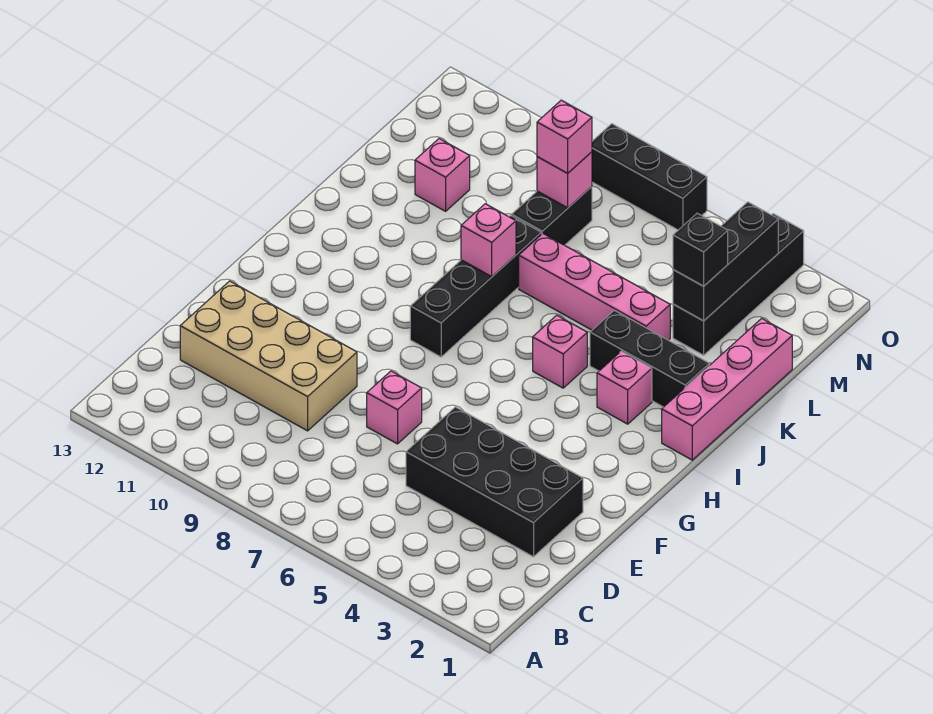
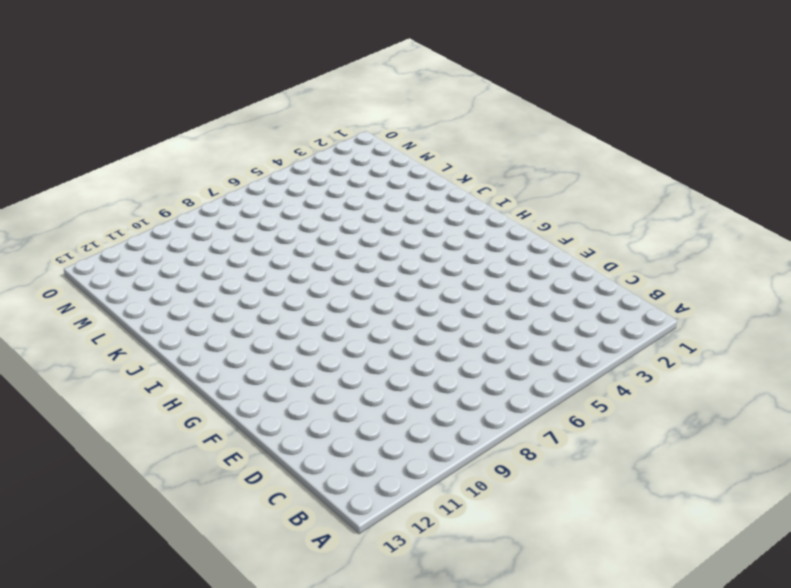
none -> black 2x4 brick [406,407,583,557]
none -> tan 2x4 brick [180,281,357,431]
none -> pink 1x1 brick [367,371,422,444]

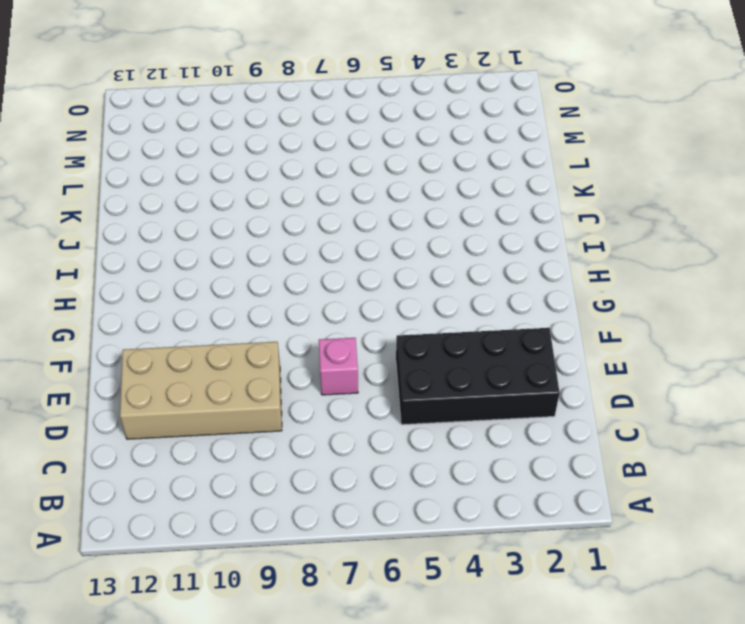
none -> black 1x4 brick [410,215,541,357]
none -> pink 1x4 brick [662,318,792,460]
none -> pink 1x1 brick [597,351,652,424]

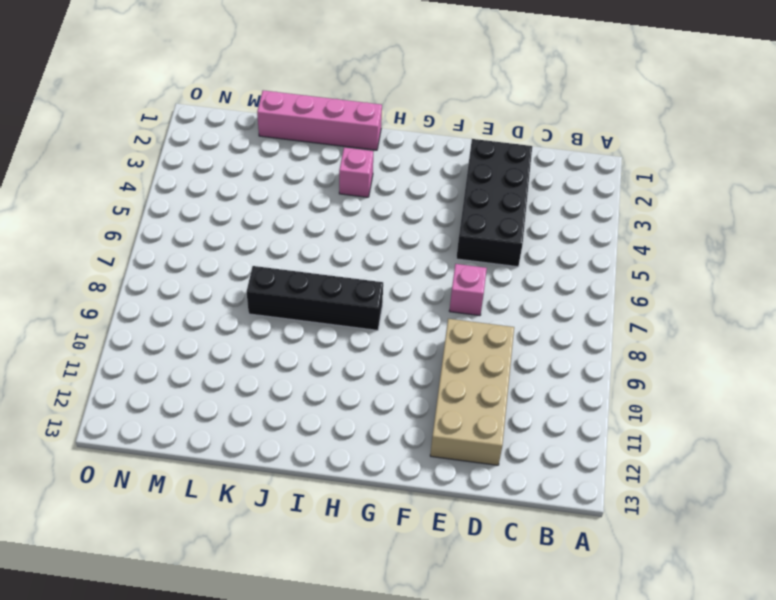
none -> pink 1x1 brick [533,315,587,388]
none -> black 1x3 brick [590,310,709,407]
none -> pink 1x4 brick [519,233,670,340]

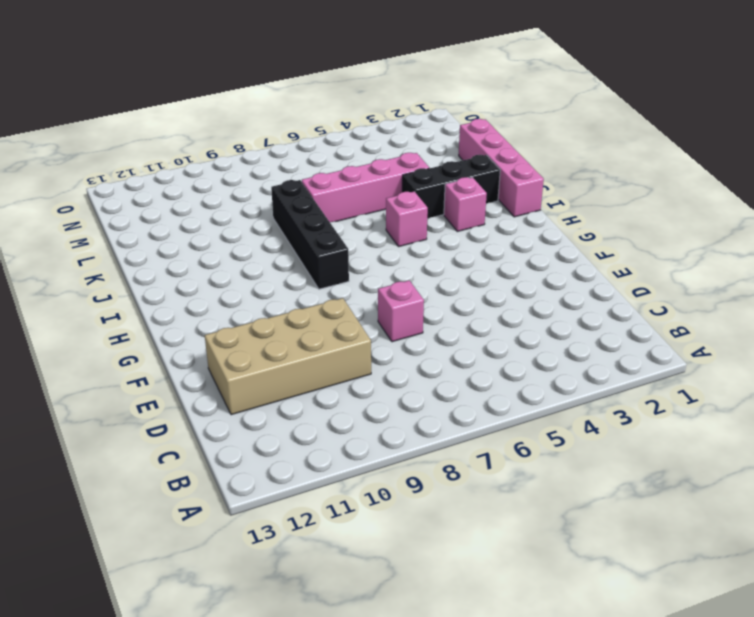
none -> black 2x4 brick [406,407,583,557]
none -> black 1x4 brick [673,214,804,355]
none -> black 1x2 brick [512,187,592,245]

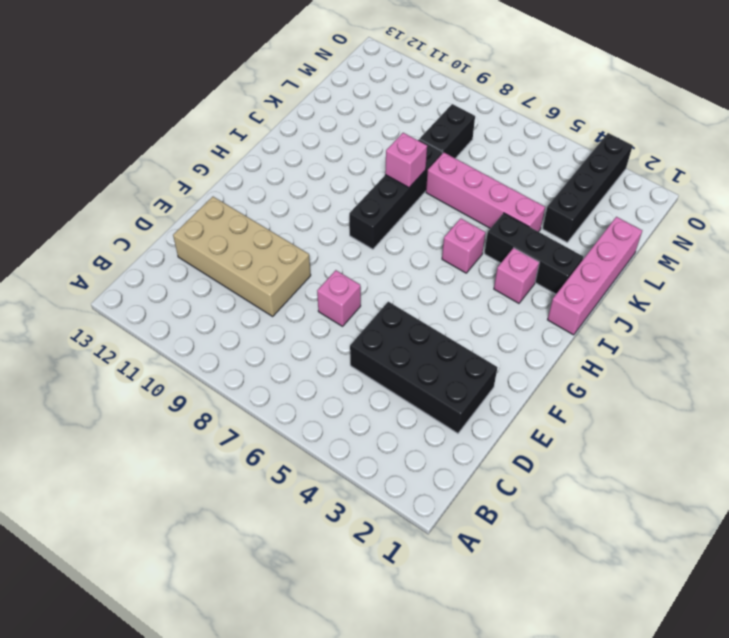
none -> pink 1x1 brick [415,139,470,211]
none -> black 1x3 brick [592,124,707,230]
none -> black 1x3 brick [673,202,778,321]

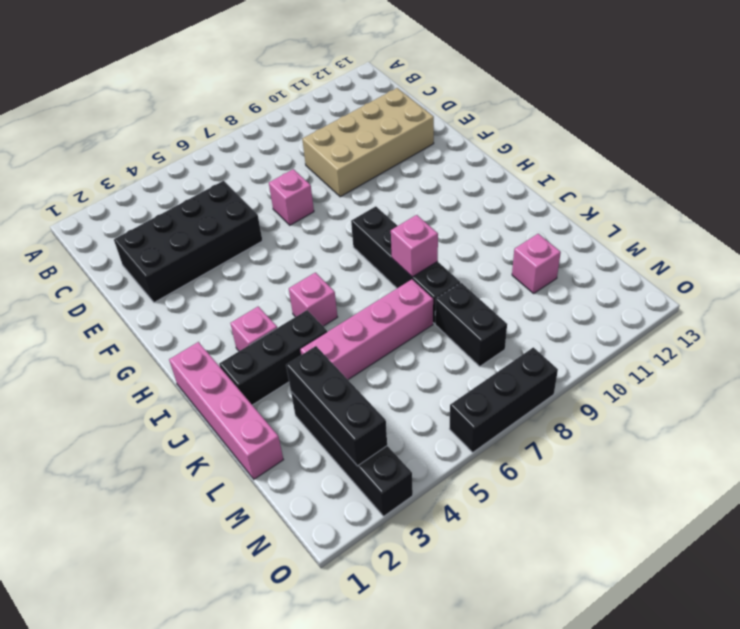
none -> pink 1x1 brick [537,152,592,208]
none -> black 1x1 brick [673,213,728,286]
none -> pink 1x1 brick [537,100,592,173]

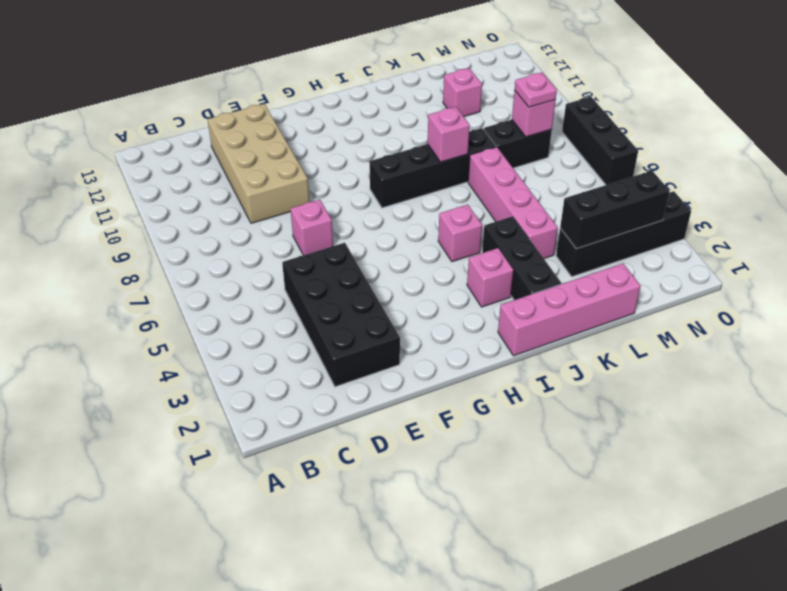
pink 1x1 plate [515,73,557,107] -> pink 1x1 brick [537,100,592,173]
none -> black 1x1 brick [673,213,728,286]

